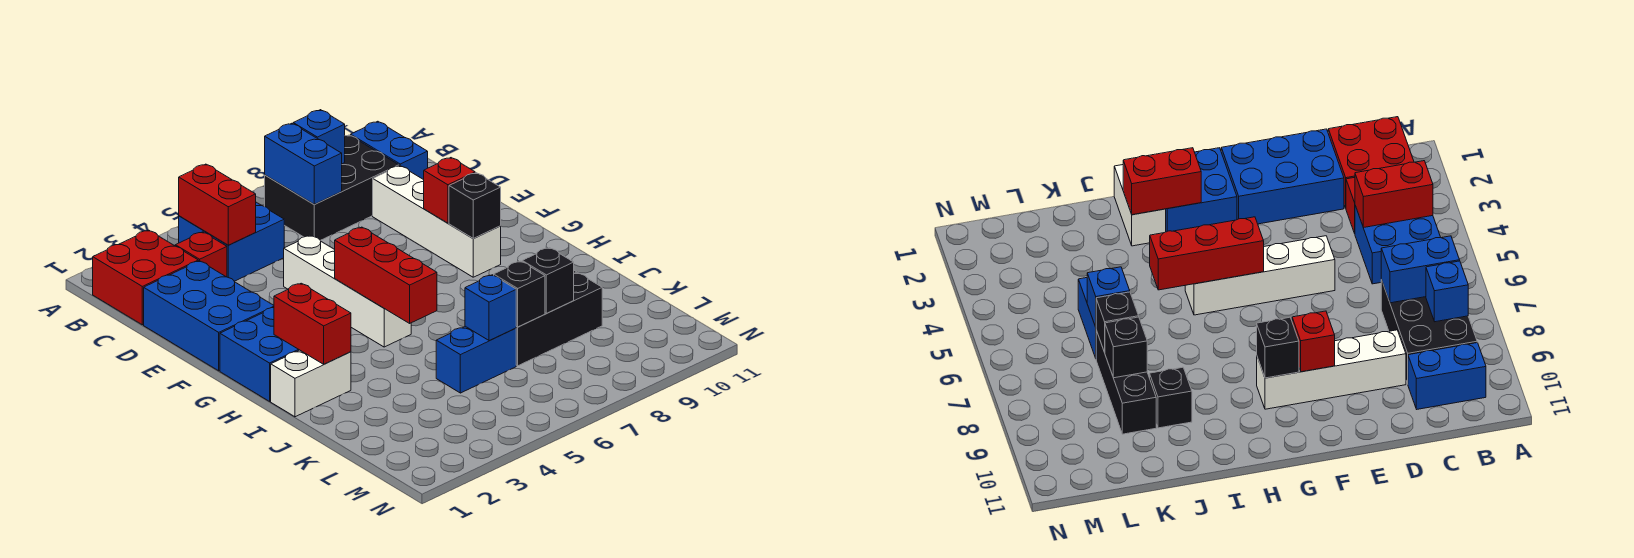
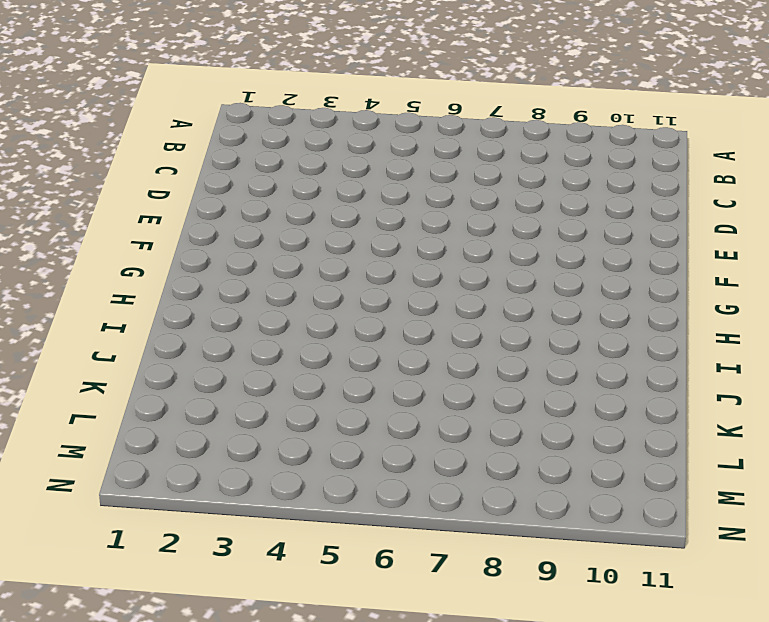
none -> red 2x2 brick [93,230,198,325]
none -> blue 2x2 brick [179,202,284,281]
none -> black 2x3 brick [265,135,399,240]

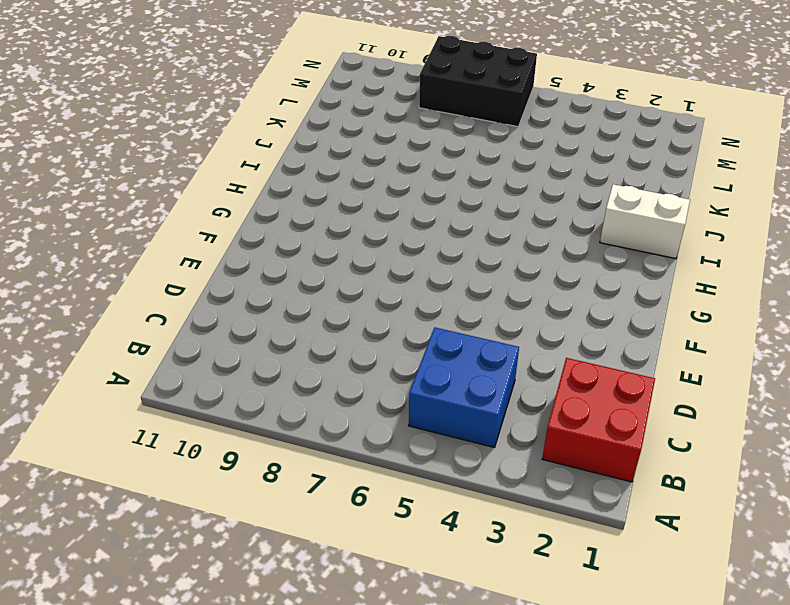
black 2x3 brick [419,36,537,127] -> black 2x3 brick moved to [265,135,399,240]
none -> blue 1x2 brick [351,121,428,180]
none -> red 1x1 brick [175,232,227,277]
none -> blue 2x3 brick [144,261,274,371]

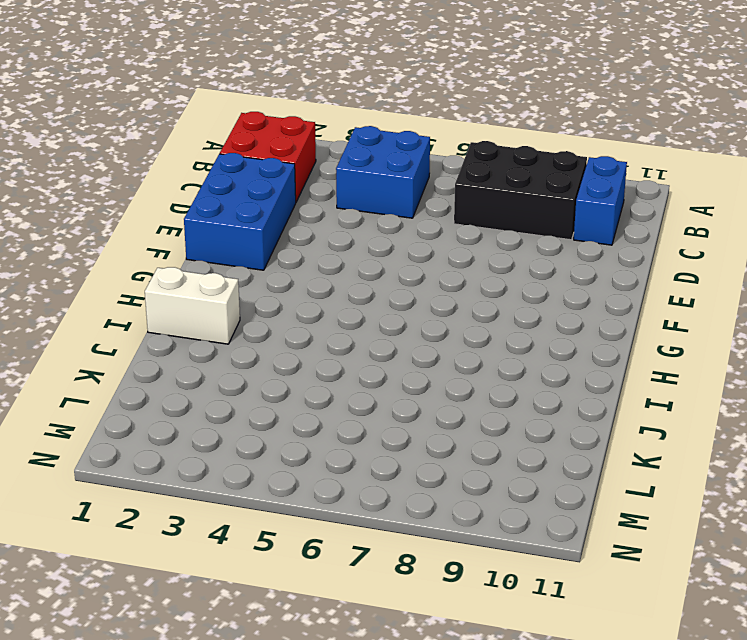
none -> red 1x1 brick [175,232,227,277]
none -> white 1x4 brick [373,166,501,277]
none -> white 1x4 brick [284,235,411,347]

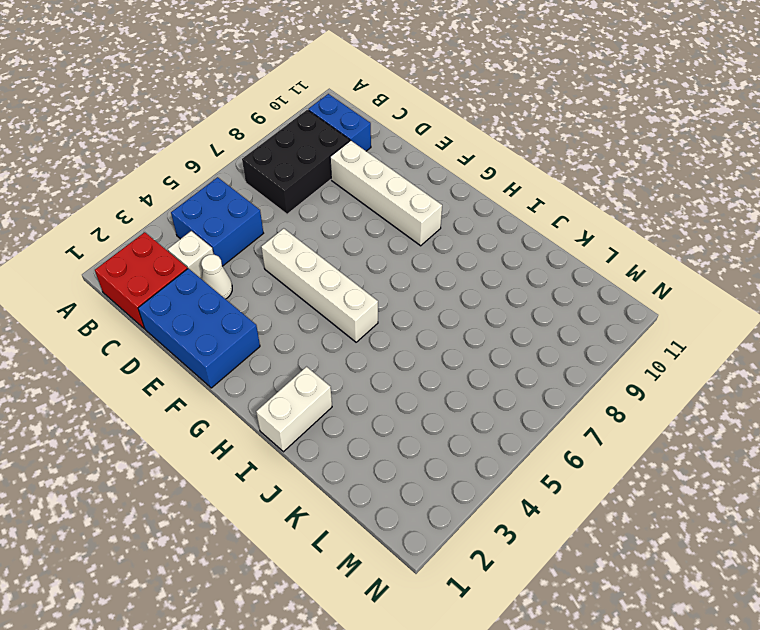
white 1x1 brick [168,231,214,279] -> red 1x1 brick [175,232,227,277]
white 1x1 cone [201,255,232,299] -> none
none -> blue 2x2 brick [220,308,299,401]
none -> black 1x1 brick [1150,367,1192,428]
none -> blue 1x2 brick [436,326,516,393]

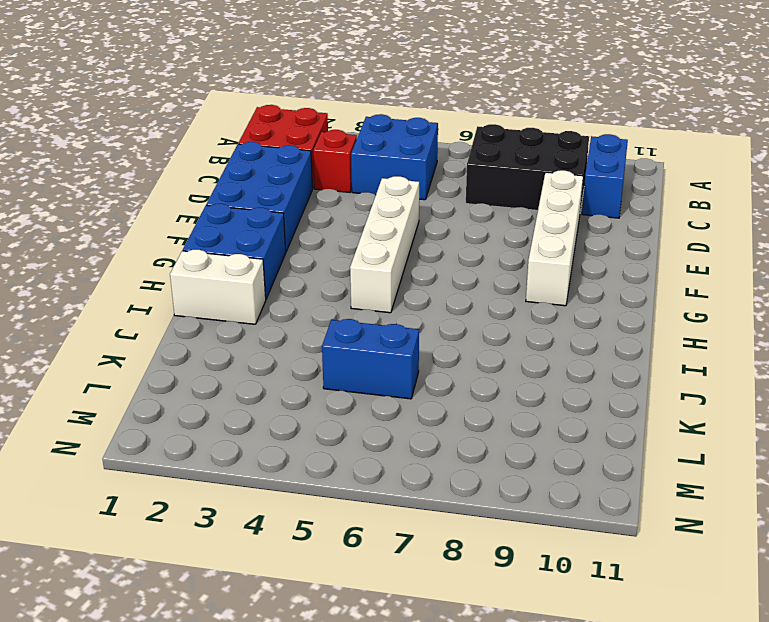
none -> black 1x1 brick [1150,367,1192,428]
none -> black 1x3 brick [516,273,602,366]
none -> red 1x2 brick [179,164,256,245]

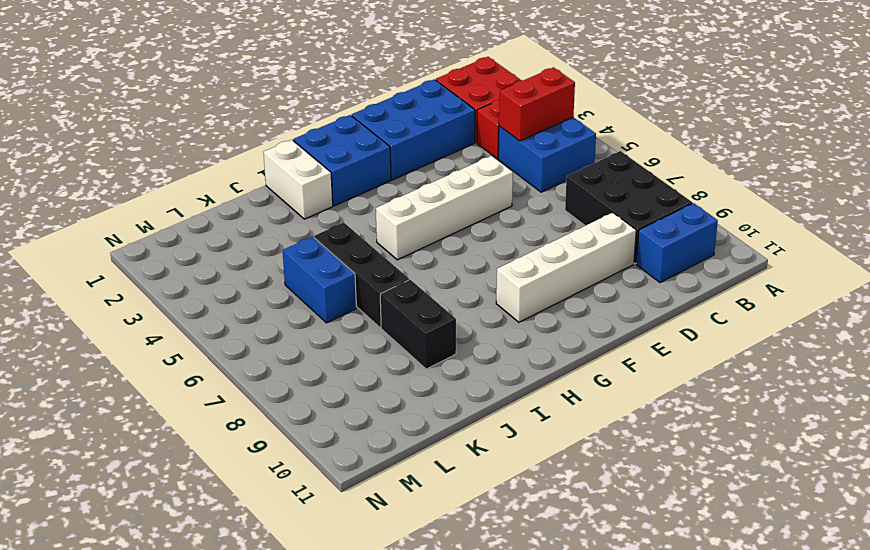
black 1x3 brick [314,222,409,328] -> black 1x3 brick moved to [516,273,602,366]
black 1x2 brick [380,280,456,369] -> black 1x1 brick [1150,367,1192,428]
none -> blue 1x2 brick [265,123,342,204]
none -> blue 1x1 brick [293,110,345,164]
none -> red 1x1 brick [424,158,475,223]

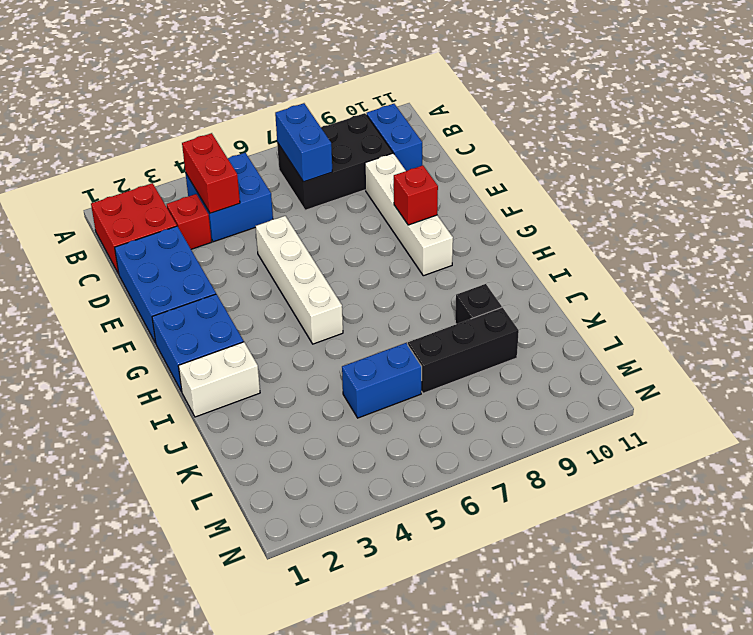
none -> blue 1x1 brick [293,110,345,164]
none -> red 1x3 brick [335,227,437,323]
none -> black 1x1 brick [449,173,501,239]

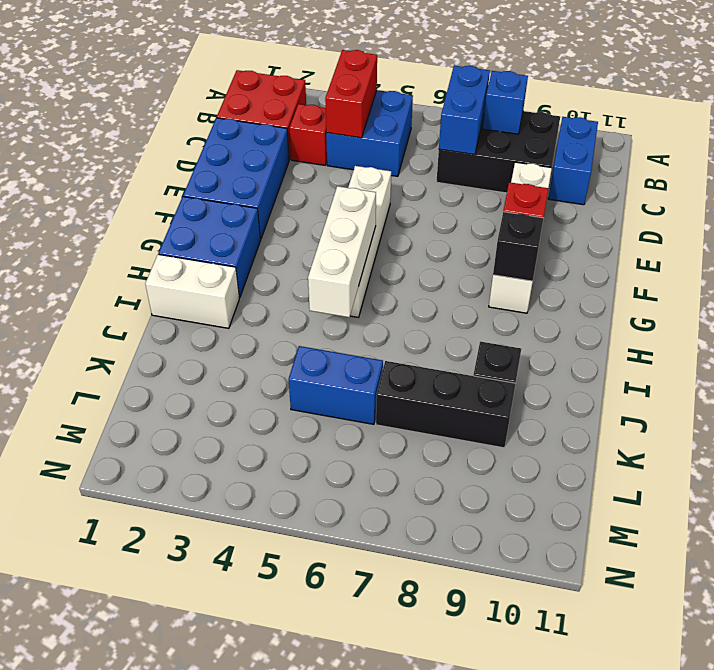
white 1x3 brick [308,186,376,317] -> red 1x3 brick [335,227,437,323]
none -> red 1x2 brick [274,283,351,364]
none -> blue 1x1 brick [465,275,516,341]
none -> black 1x1 brick [494,261,545,327]

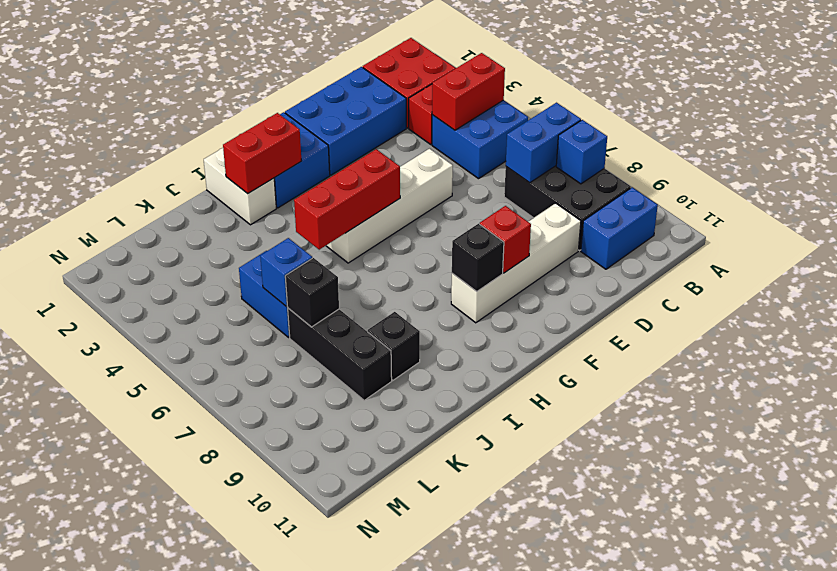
none -> black 1x1 brick [522,248,574,313]

